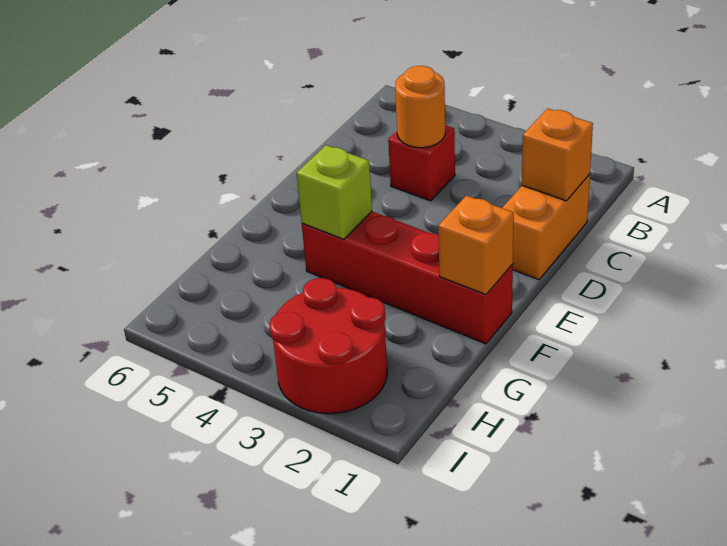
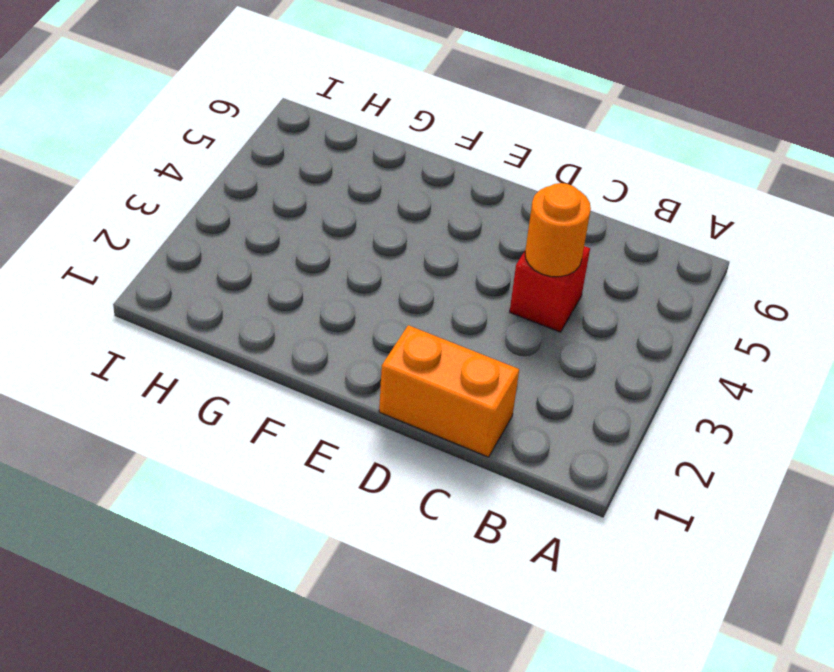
none -> red 1x4 brick [302,212,513,344]
none -> red 2x2 round brick [270,278,387,414]

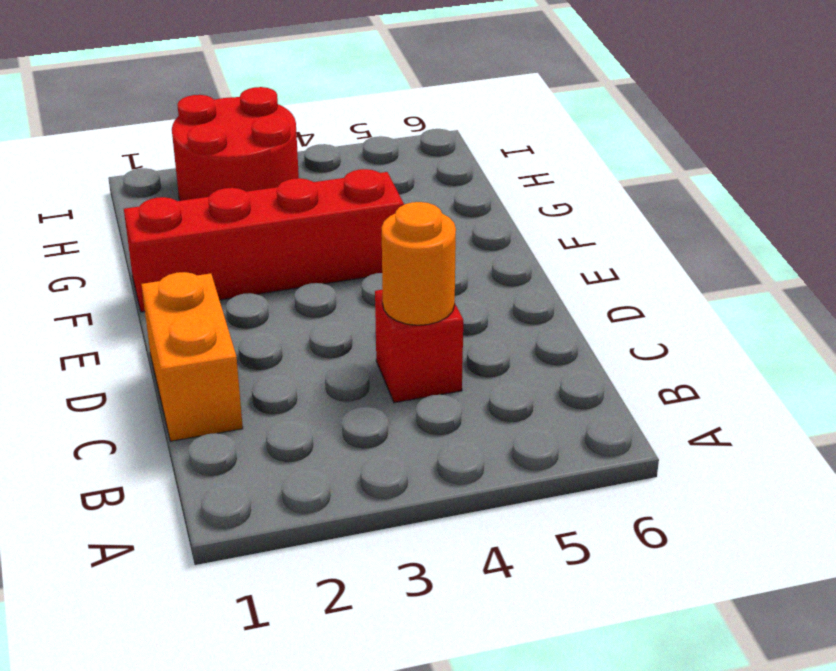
none -> orange 1x1 brick [522,109,593,201]
none -> orange 1x1 brick [438,195,514,295]

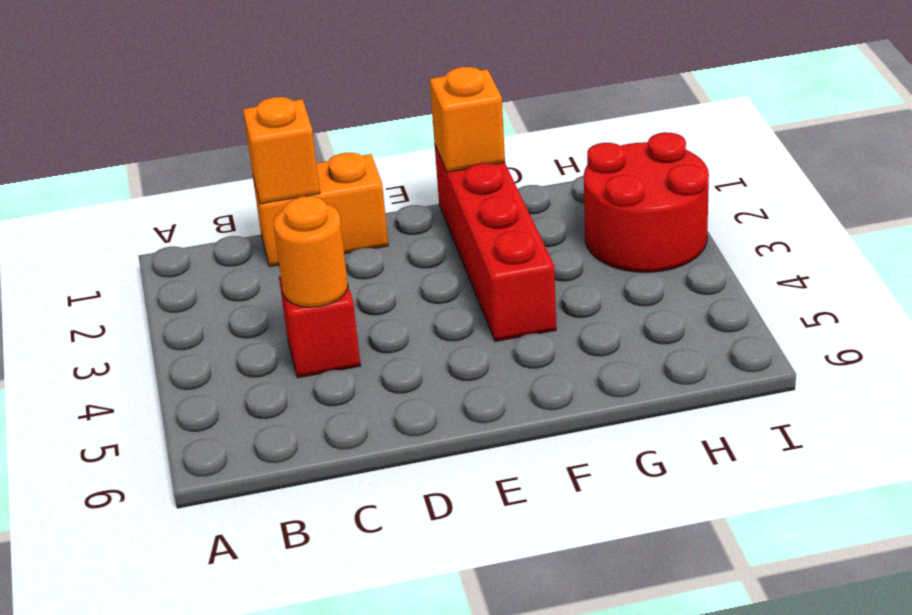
none -> lime 1x1 brick [297,145,372,239]

